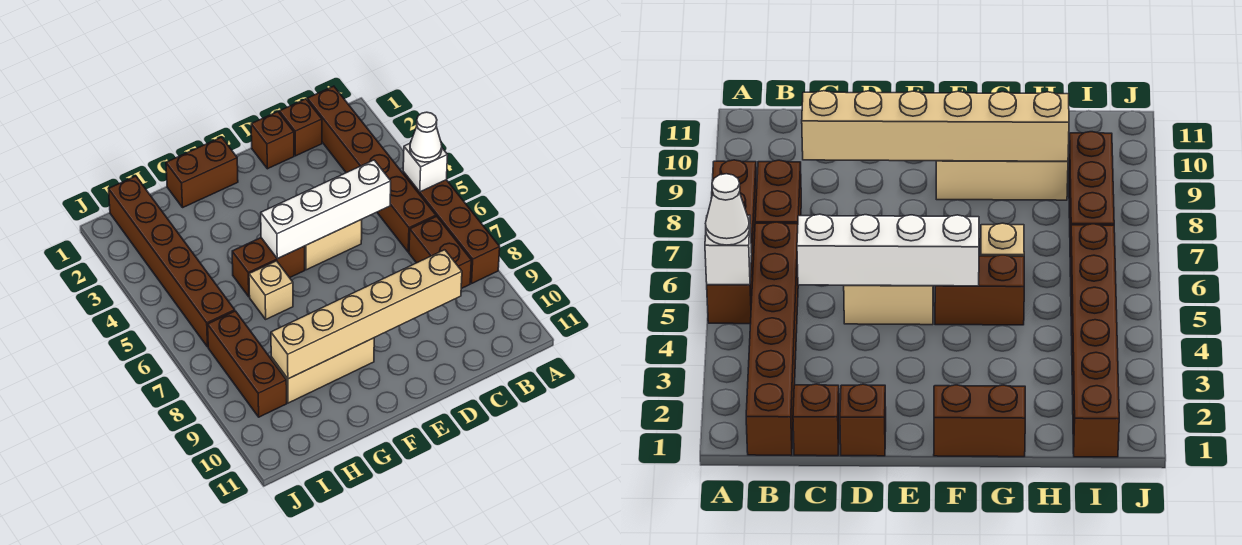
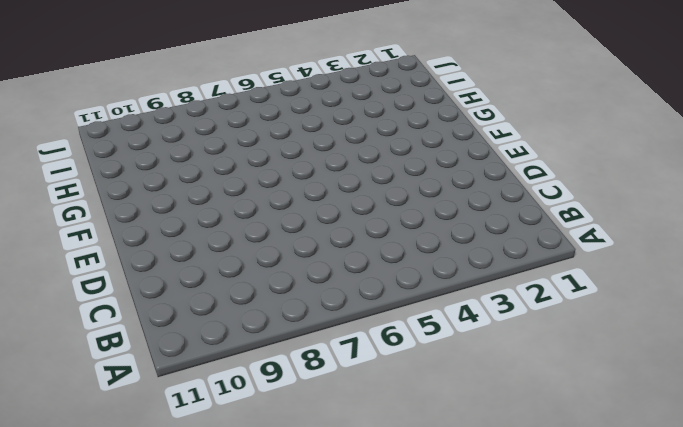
none -> brown 1x4 brick [403,172,500,283]
none -> brown 1x6 brick [307,86,436,252]
none -> brown 1x2 brick [409,216,471,289]

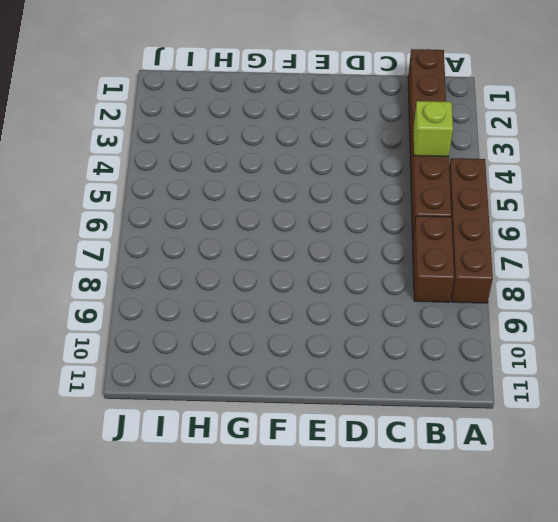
lime 1x1 brick [413,101,453,156] -> none
none -> brown 1x1 brick [279,99,322,156]
none -> brown 1x1 brick [251,112,294,169]
none -> tan 1x2 brick [305,220,362,270]

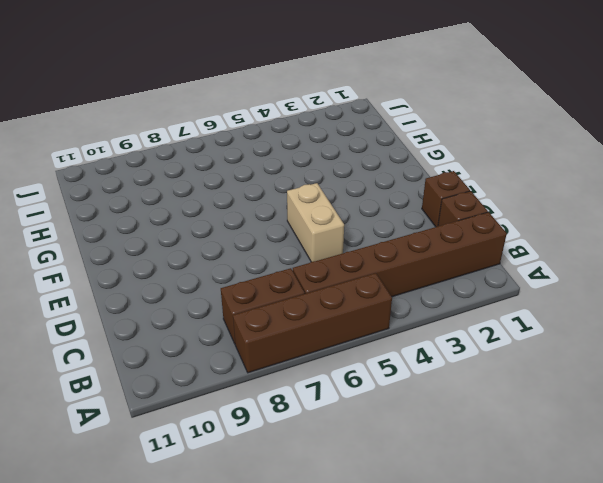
none -> brown 1x2 brick [166,137,238,207]
none -> brown 1x2 brick [232,238,305,297]
none -> tan 1x3 brick [271,338,374,403]

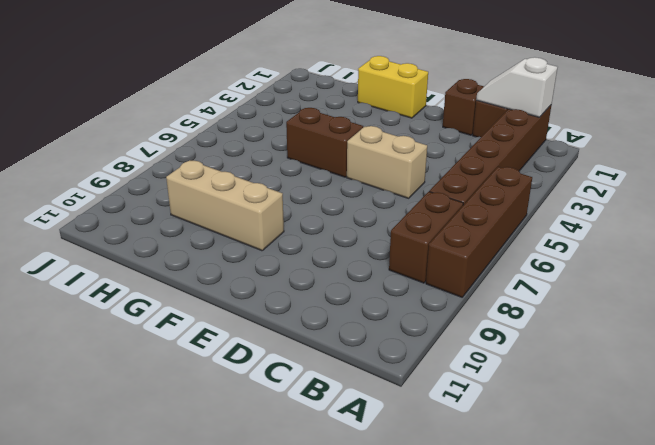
white 1x2 slope [476,57,558,117] -> none
yellow 1x2 brick [358,56,428,118] -> brown 1x2 brick [166,137,238,207]
none -> tan 1x1 brick [249,261,293,319]
none -> brown 1x6 brick [109,176,235,347]
none -> brown 1x3 brick [208,311,287,417]

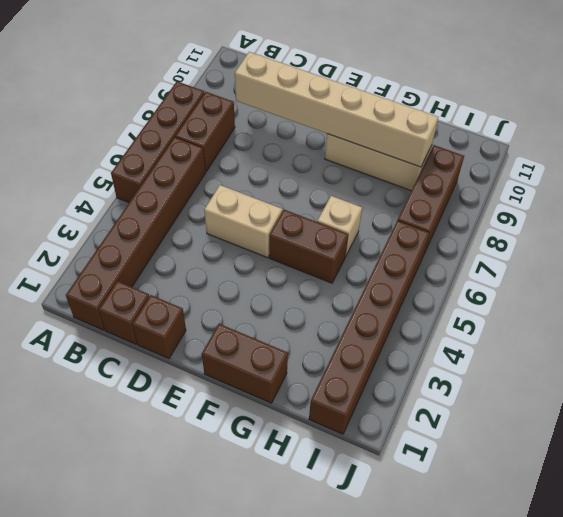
none -> white 1x1 brick [403,144,448,192]
none -> white 1x4 brick [261,160,391,259]
none -> white 1x1 cone [410,112,442,162]

